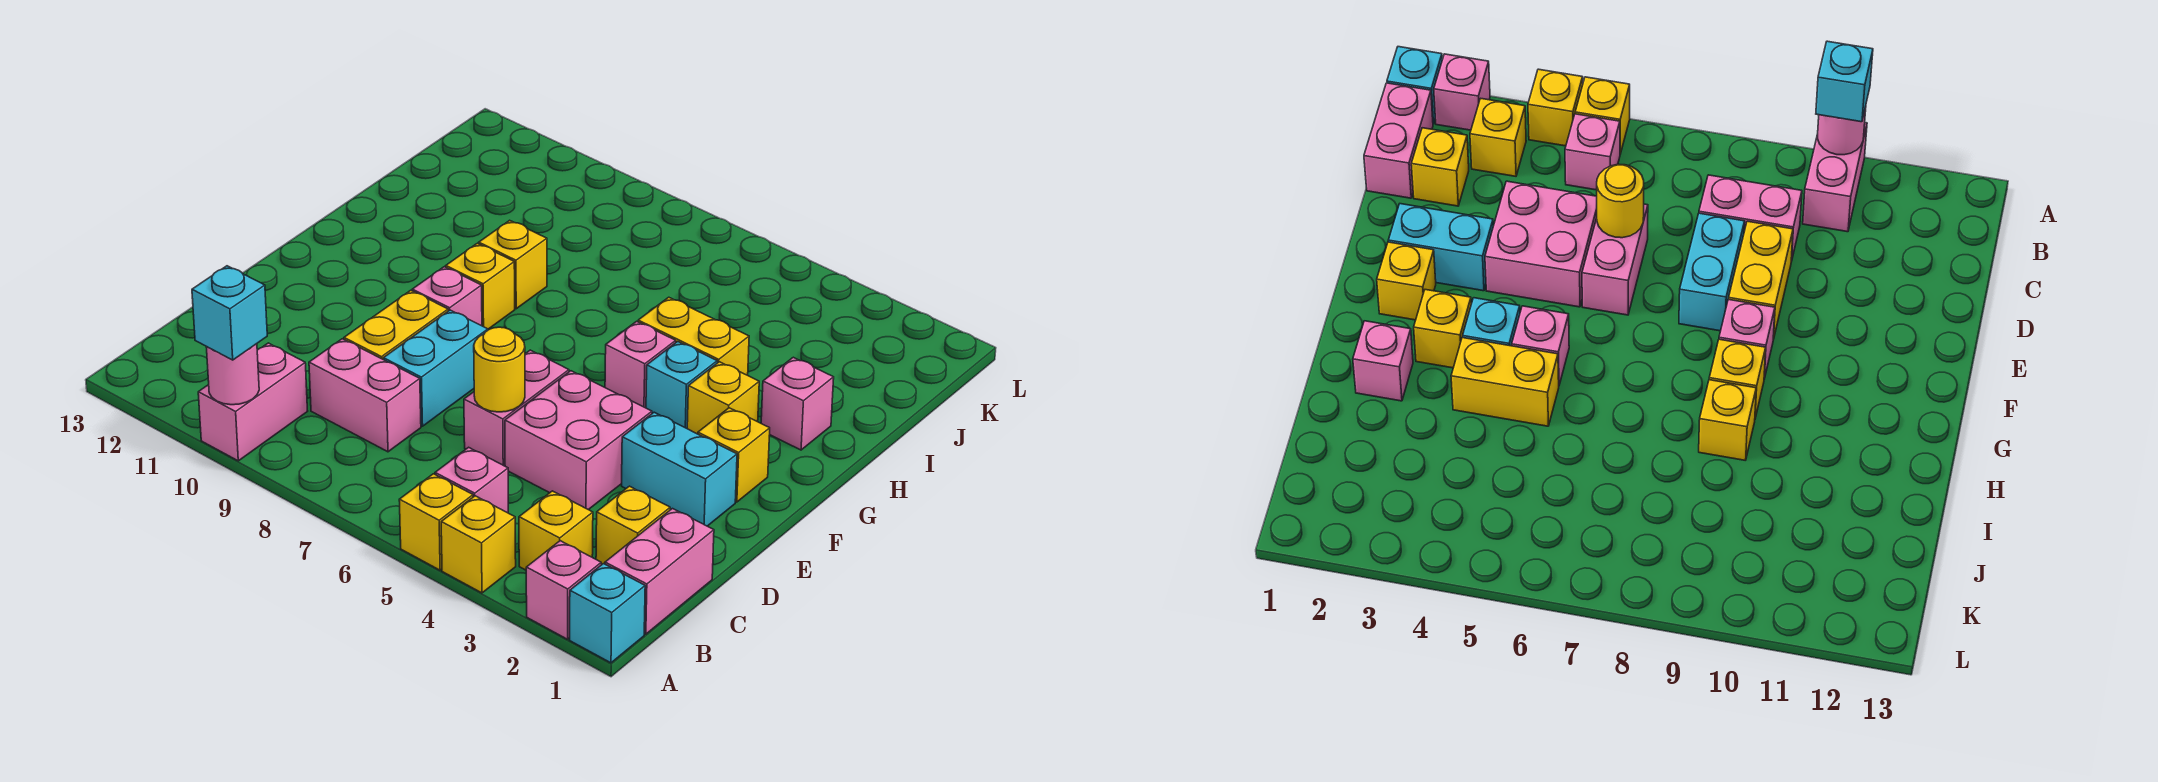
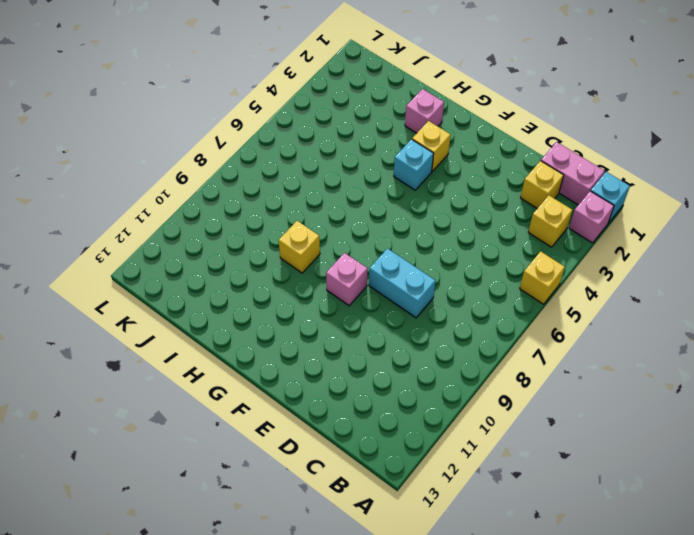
none -> yellow 1x1 brick [441,496,516,593]
none -> pink 1x2 brick [198,343,307,461]
none -> pink 1x1 brick [435,447,508,513]

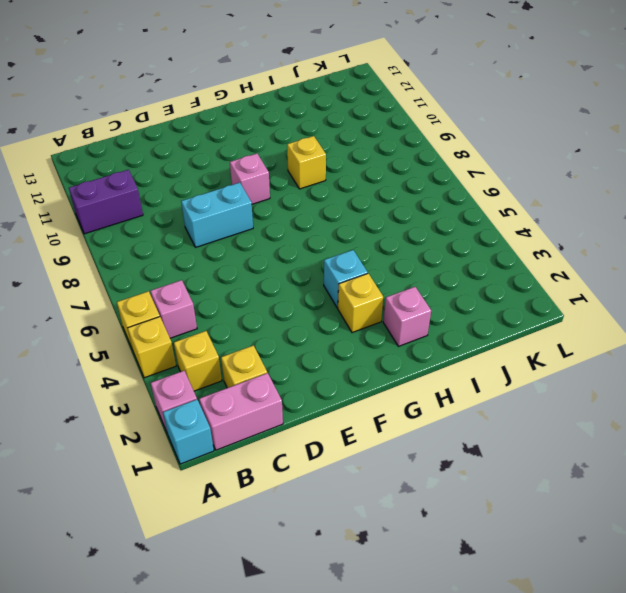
purple 1x2 brick [69,170,143,234] -> pink 1x2 brick [198,343,307,461]
none -> pink 1x2 brick [309,339,421,452]
none -> pink 2x2 brick [505,371,652,510]
none -> pink 1x2 brick [464,350,569,466]

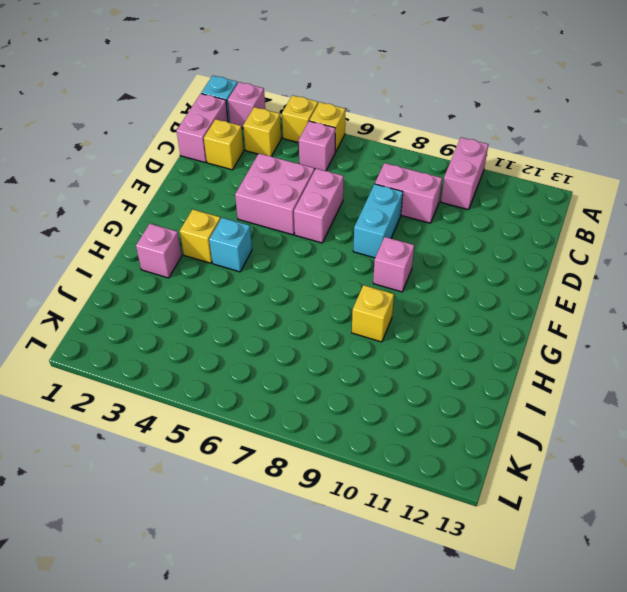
none -> yellow 1x2 brick [344,290,448,360]
none -> cyan 1x2 brick [622,412,737,526]
none -> yellow 1x1 brick [698,408,770,502]

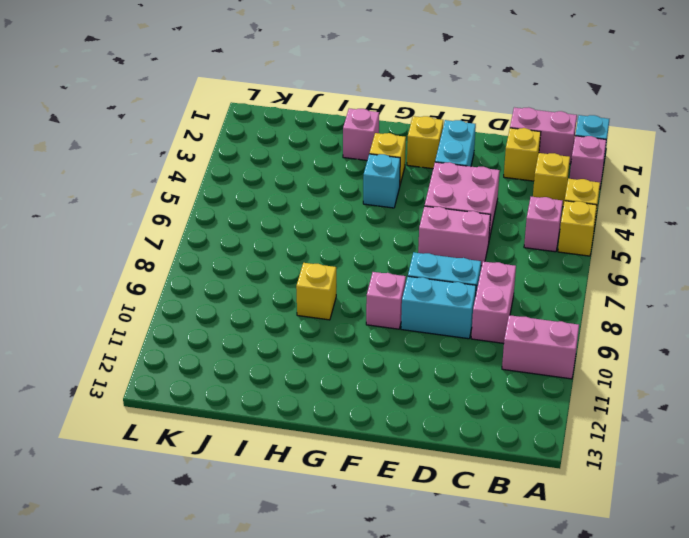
cyan 1x2 brick [401,276,476,339] -> yellow 1x2 brick [344,290,448,360]
none -> pink 1x1 brick [605,321,676,408]
none -> yellow 1x1 brick [446,243,515,329]
none -> yellow 1x2 brick [638,297,749,375]

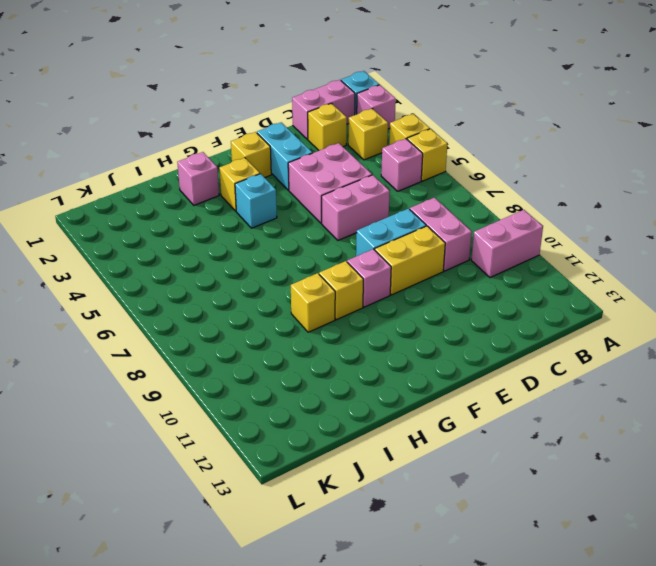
none -> pink 1x1 brick [605,321,676,408]
none -> yellow 1x2 brick [638,297,749,375]
none -> pink 1x1 round brick [206,344,259,405]

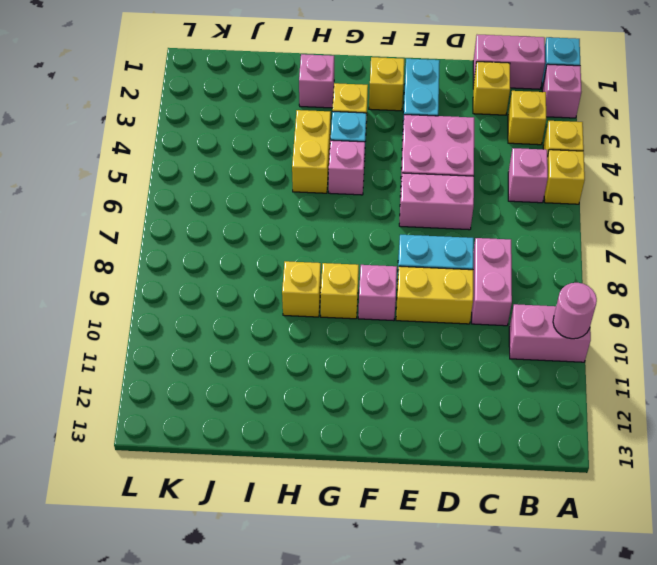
none -> yellow 1x1 round brick [474,327,525,412]
none -> cyan 1x1 brick [192,266,267,360]

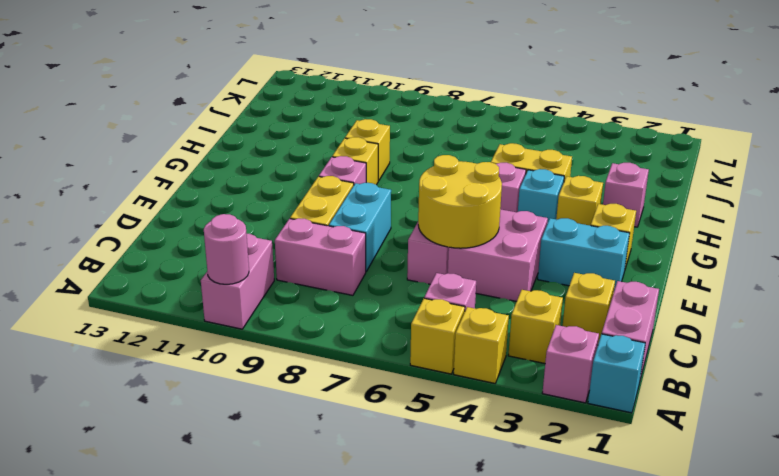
yellow 2x2 round brick [418,155,502,248] -> yellow 1x1 round brick [474,327,525,412]
none -> cyan 1x1 brick [192,266,267,360]

